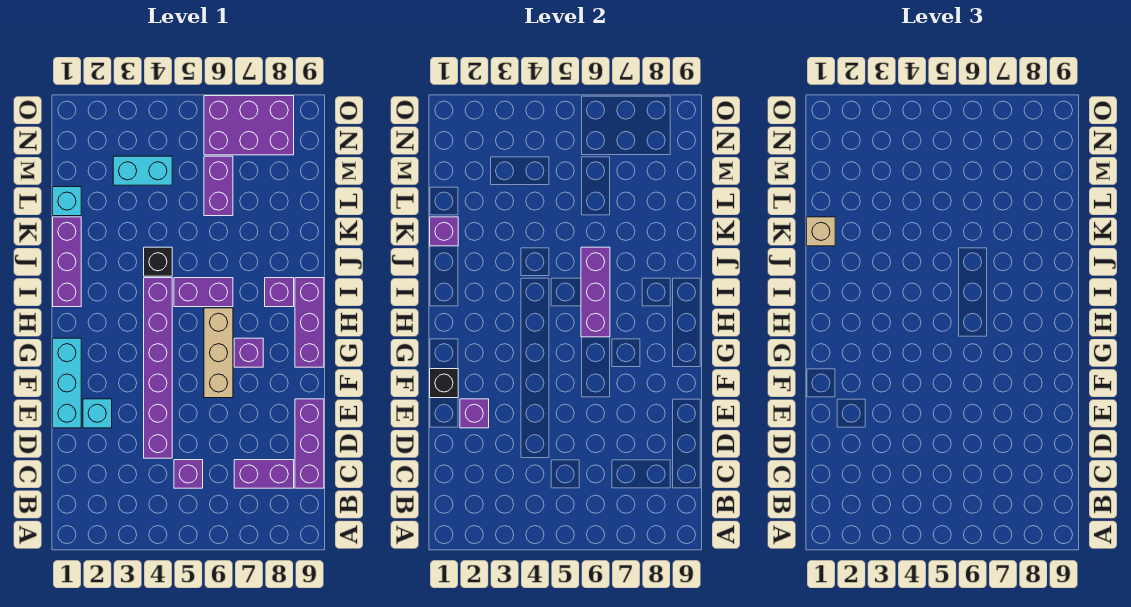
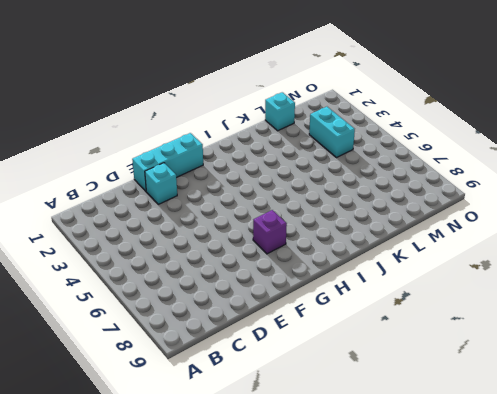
none -> purple 1x1 brick [174,460,203,488]
none -> purple 1x2 brick [234,460,294,488]
none -> purple 1x3 brick [295,399,324,488]

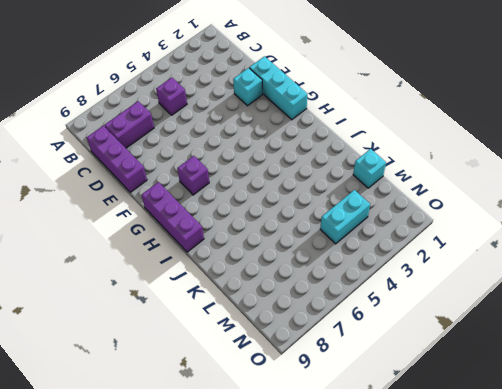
none -> purple 1x6 brick [144,278,172,458]
none -> tan 1x3 brick [204,308,233,398]
none -> purple 1x3 brick [53,217,81,307]

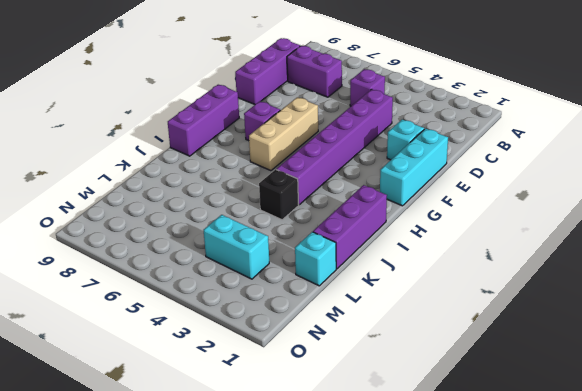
none -> purple 1x2 brick [174,278,233,307]
none -> purple 1x1 brick [265,278,294,307]
none -> purple 1x2 brick [204,156,233,216]

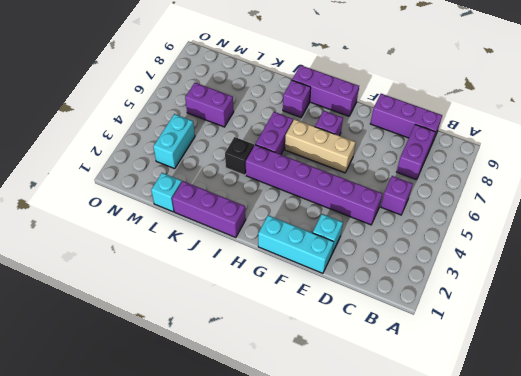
none -> purple 2x3 brick [204,96,294,155]
none -> purple 1x1 brick [460,399,489,428]
none -> black 1x1 brick [430,369,458,398]

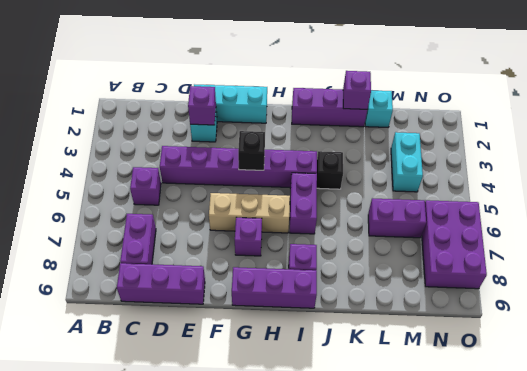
black 1x1 brick [238,131,265,170] -> black 1x1 brick moved to [430,369,458,398]
none -> purple 1x3 brick [581,247,610,337]
none -> tan 1x1 brick [807,217,835,246]

